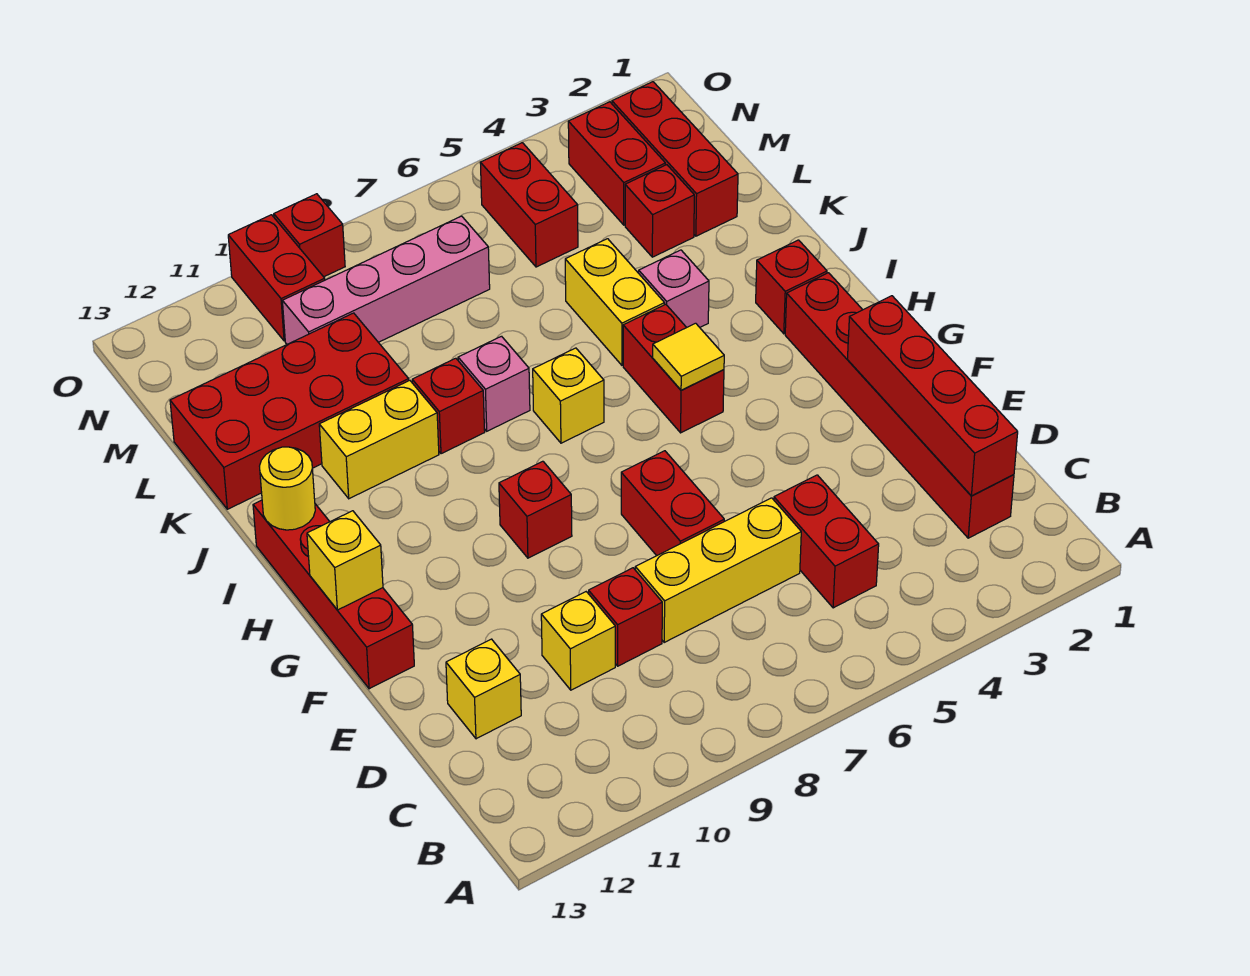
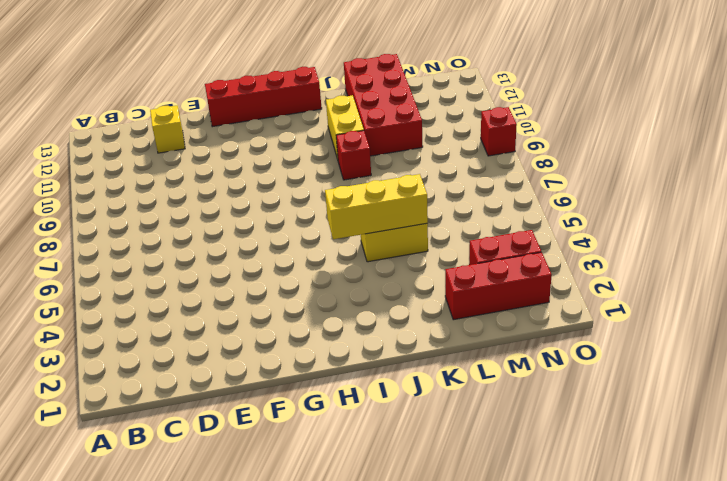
yellow 1x3 brick [325,174,428,239] -> yellow 1x3 brick turned to [635,498,801,642]
none -> red 1x6 brick [785,273,1014,538]
none -> red 1x2 brick [774,475,879,608]
none -> red 1x1 brick [589,568,662,666]

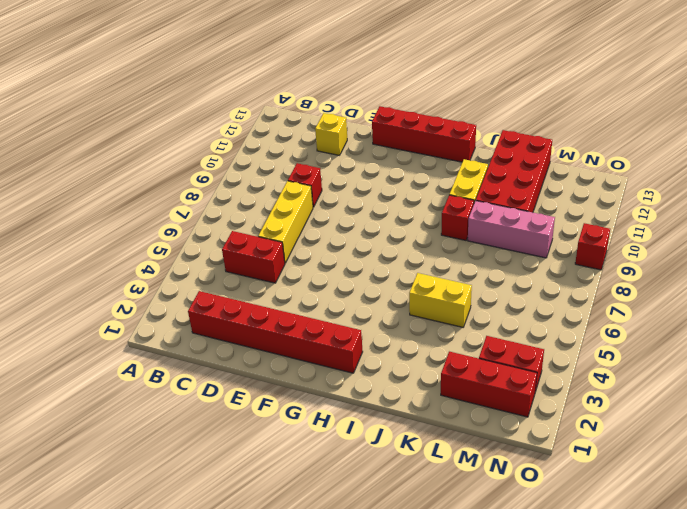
pink 1x3 brick [468,201,555,258] -> pink 1x4 brick [282,216,490,344]
none -> yellow 1x1 brick [541,592,615,690]
none -> red 1x2 brick [621,451,724,556]
none -> red 1x1 brick [499,461,572,558]

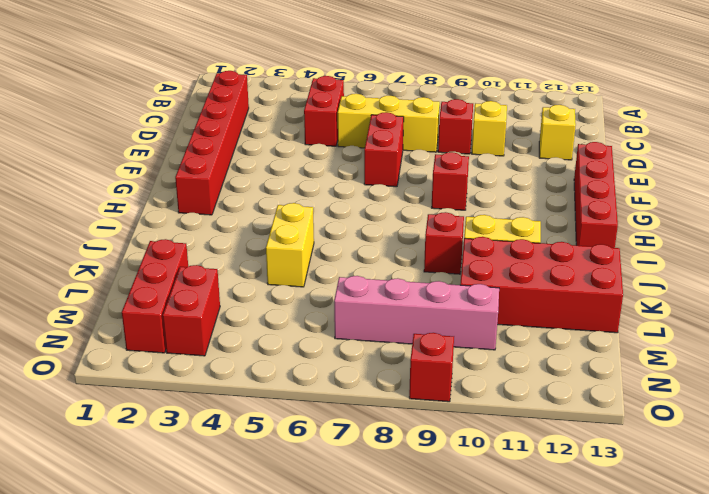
none -> red 1x2 brick [623,304,724,433]
none -> red 1x1 brick [756,240,827,334]
none -> yellow 1x1 brick [533,348,604,443]

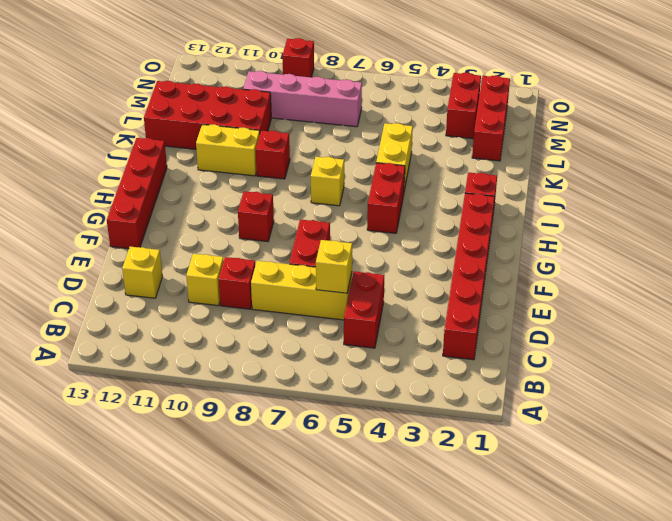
yellow 1x1 brick [316,240,352,293] -> yellow 1x1 brick moved to [307,511,383,610]
none -> pink 1x1 brick [639,250,709,327]
none -> pink 1x1 brick [458,336,530,431]
none -> red 1x1 brick [625,165,694,257]

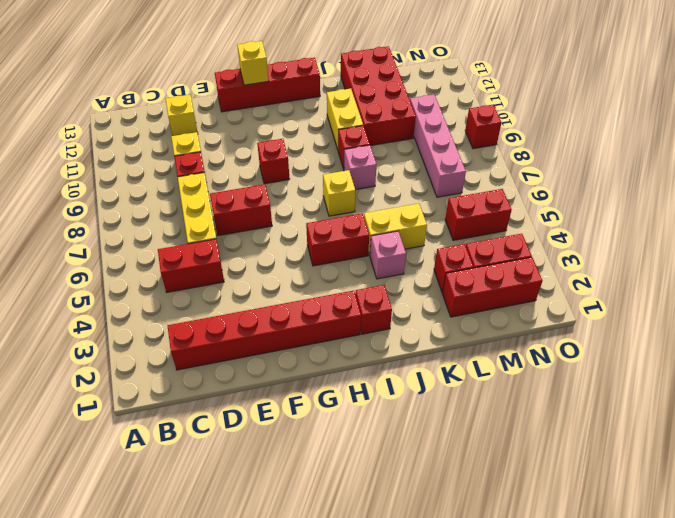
none -> red 1x2 brick [228,215,325,341]
none -> red 1x4 brick [847,296,1018,496]
none -> yellow 1x1 tile [653,323,724,390]

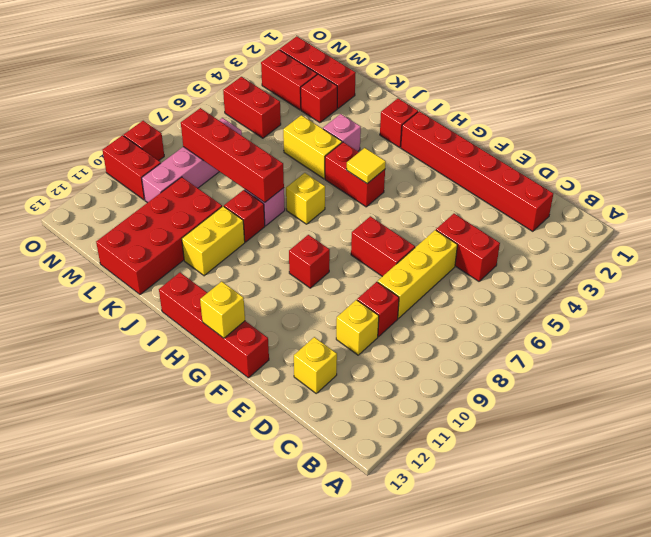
red 1x4 brick [181,108,284,203] -> red 1x4 brick moved to [847,296,1018,496]
none -> yellow 1x1 round brick [260,447,315,530]

